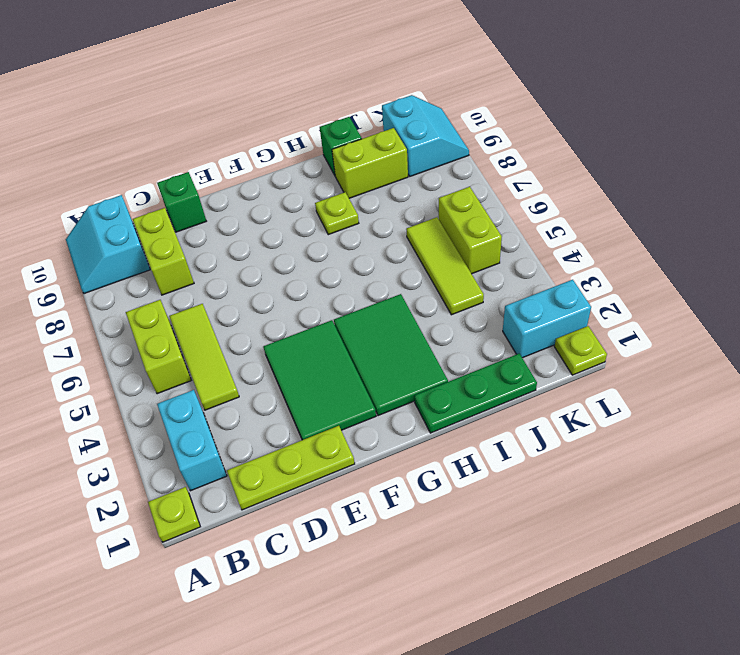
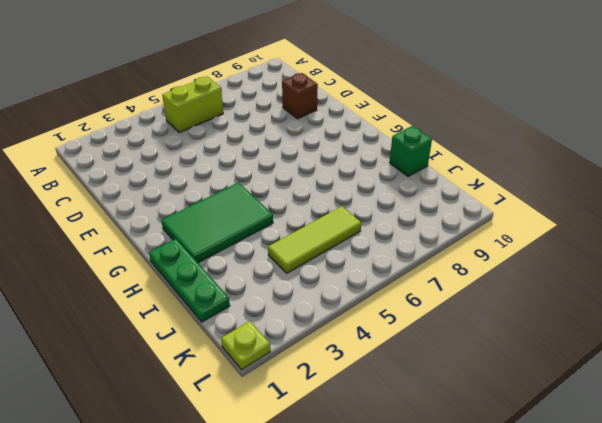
brown 1x1 brick [282,73,318,119] -> none
none -> lime 1x1 plate [148,487,200,542]
none -> cyan 2x2 slope [66,195,150,294]
none -> cyan 1x2 brick [157,390,227,491]

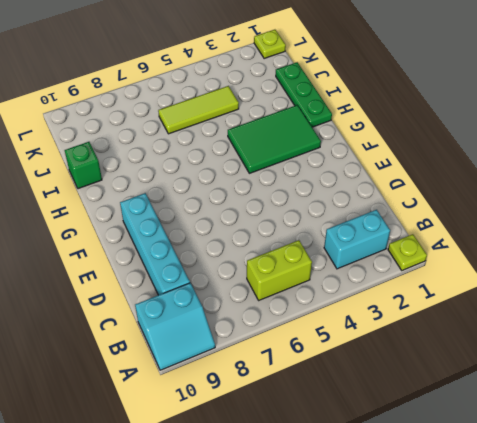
cyan 1x4 brick [120,193,190,295] -> lime 1x2 brick [133,208,194,295]
none -> lime 1x3 plate [227,426,355,510]
none -> lime 1x3 tile [169,304,239,410]
none -> green 1x1 brick [157,172,206,232]

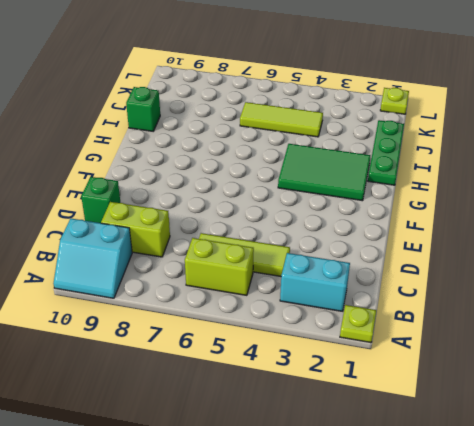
none -> lime 1x3 plate [227,426,355,510]
none -> green 2x3 tile [263,320,376,440]
none -> lime 1x1 plate [315,192,359,235]

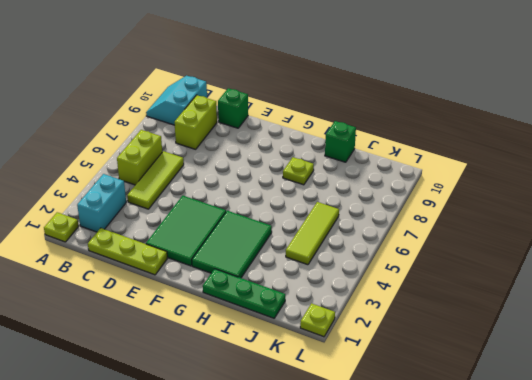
none -> lime 1x2 brick [332,128,408,198]
none -> cyan 1x2 brick [503,280,591,358]
none -> lime 1x2 brick [439,187,502,274]

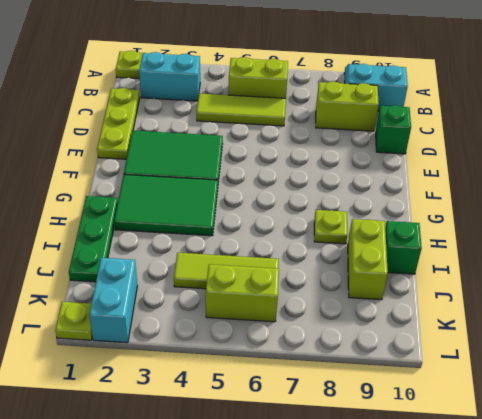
none -> cyan 2x2 slope [382,95,469,176]

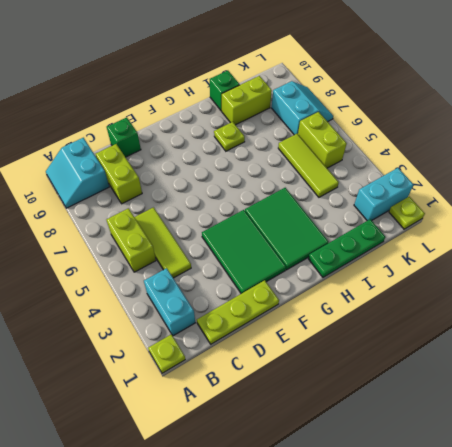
cyan 2x2 slope [272,81,333,135] -> cyan 2x2 slope moved to [382,95,469,176]

